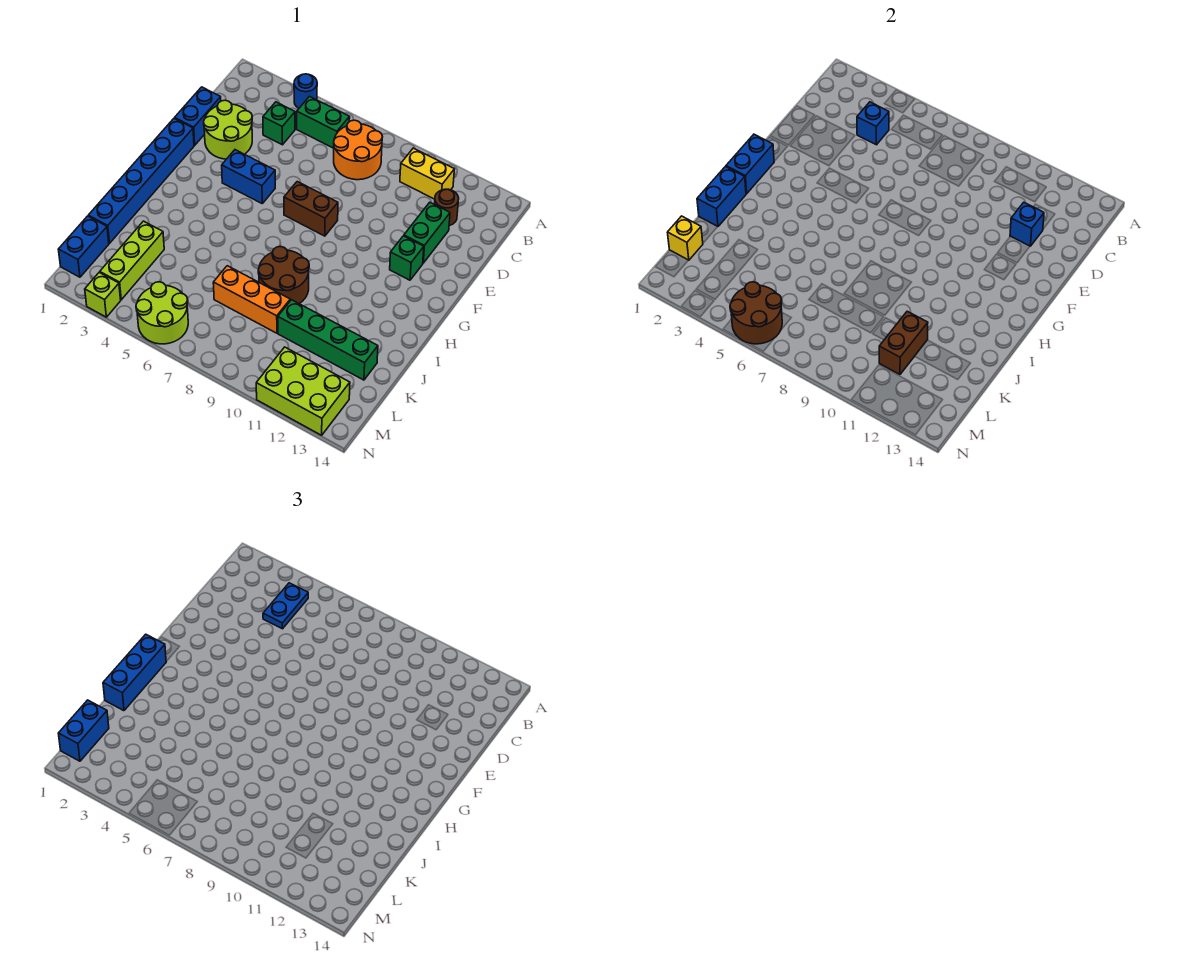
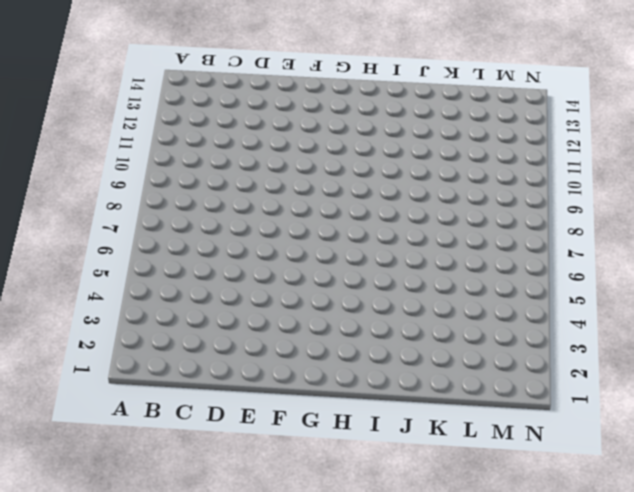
none -> blue 1x1 round brick [294,74,317,108]
none -> green 1x2 brick [297,97,350,148]
none -> orange 2x2 round brick [334,120,382,180]
none -> yellow 1x2 brick [400,148,454,199]

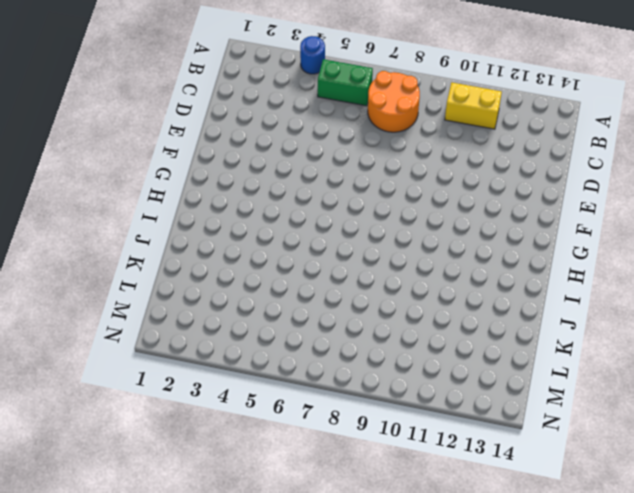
none -> green 1x1 brick [263,102,295,145]
none -> brown 1x1 round brick [434,189,459,226]
none -> blue 1x2 brick [175,87,221,145]
none -> lime 2x2 round brick [204,100,252,159]

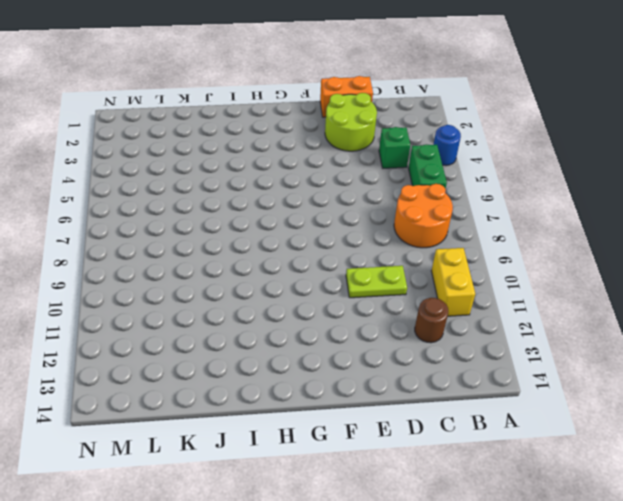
orange 1x2 brick [320,76,373,117] -> blue 1x2 brick [175,87,221,145]
lime 1x2 plate [346,266,407,298] -> none
none -> green 1x2 brick [404,202,450,263]
none -> blue 1x6 brick [88,118,194,243]
none -> blue 1x2 brick [222,150,275,203]
none -> brown 1x2 brick [284,182,338,236]

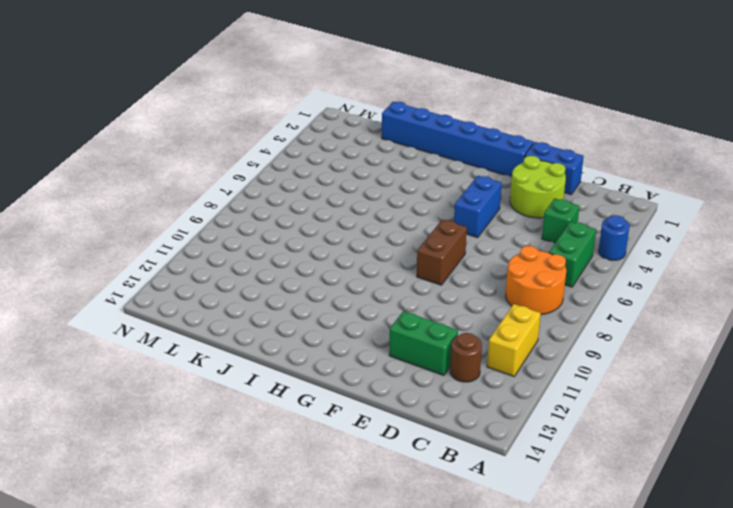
none -> green 1x1 brick [390,236,424,280]
none -> brown 2x2 round brick [258,246,309,304]
none -> lime 1x3 brick [100,221,164,300]
none -> orange 1x3 brick [213,266,290,333]

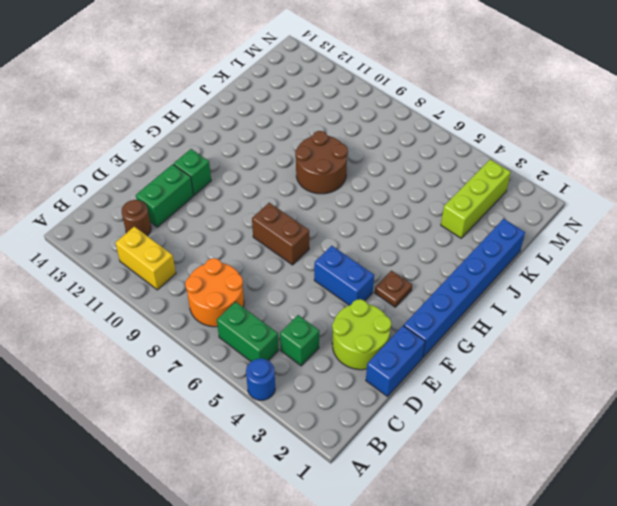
brown 1x1 plate [375,271,412,307] -> none
none -> orange 1x3 brick [213,266,290,333]
none -> green 1x4 brick [278,300,378,380]
none -> blue 1x2 brick [58,216,109,277]
none -> lime 2x2 round brick [136,282,188,344]

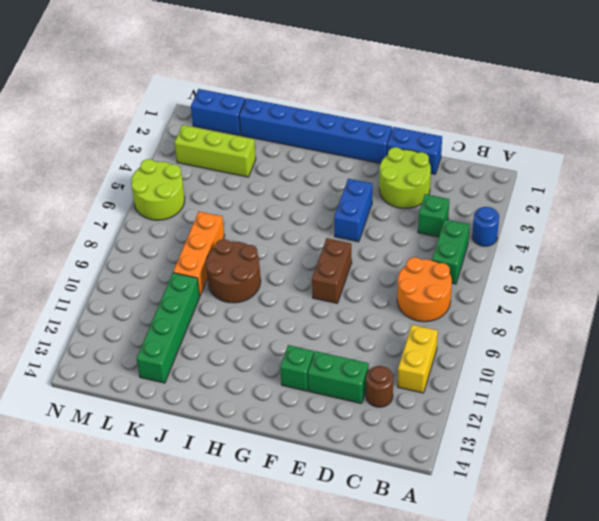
none -> lime 2x3 brick [256,347,350,435]
none -> lime 1x1 brick [85,273,121,317]
none -> blue 1x1 brick [857,102,889,145]
none -> blue 1x1 brick [1010,202,1044,246]

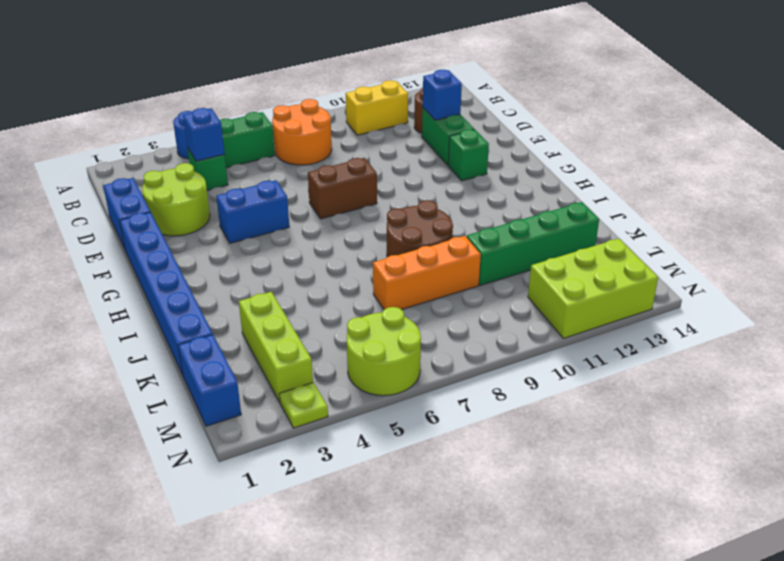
lime 1x1 plate [279,382,328,428] -> lime 1x1 brick [85,273,121,317]
none -> blue 1x2 brick [726,134,774,194]
none -> blue 1x2 brick [697,167,746,226]
none -> brown 1x2 brick [879,311,928,374]
none -> yellow 1x1 brick [667,216,703,260]

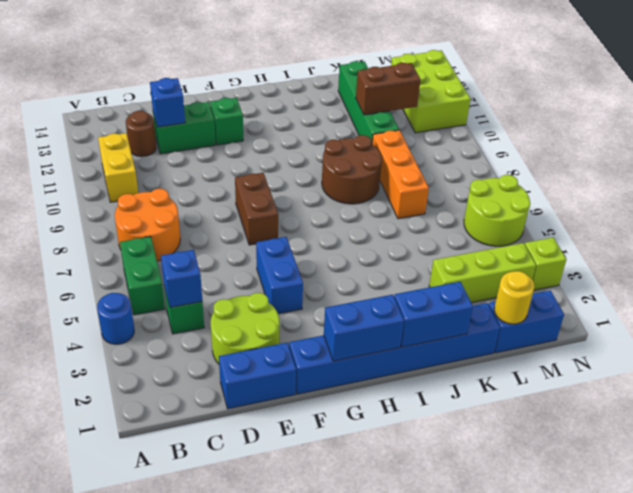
yellow 1x1 round brick [494,271,534,324] -> yellow 1x1 brick [667,216,703,260]
none -> brown 2x2 round brick [730,282,782,344]
none -> blue 1x2 plate [263,583,308,629]
none -> blue 1x3 brick [103,634,166,711]
none -> blue 1x2 brick [58,700,109,761]

